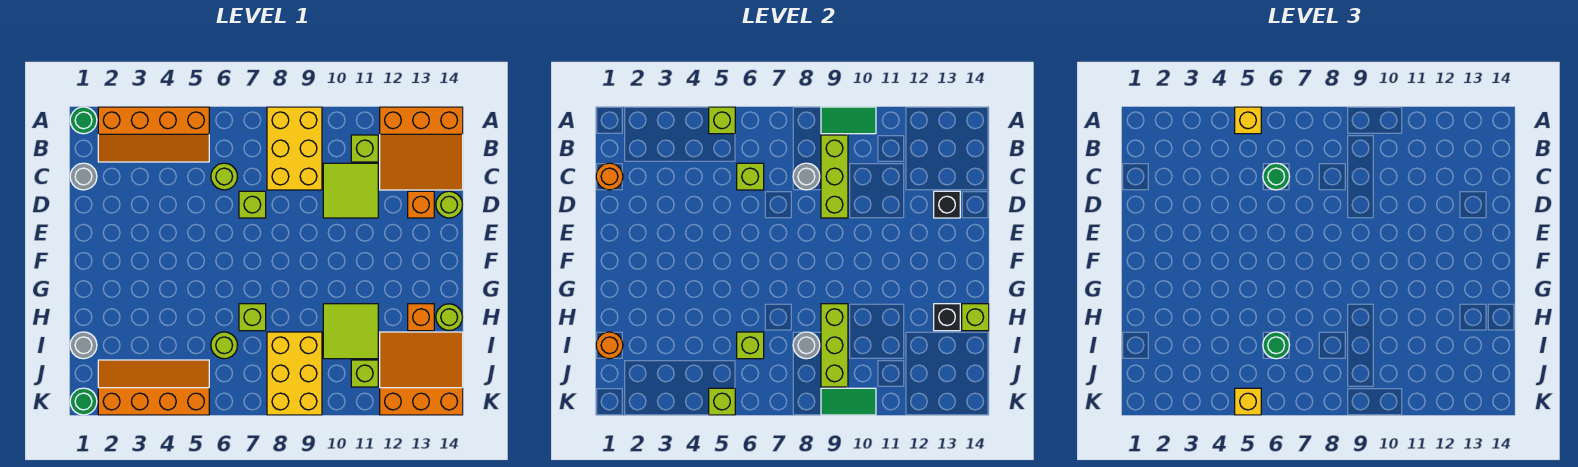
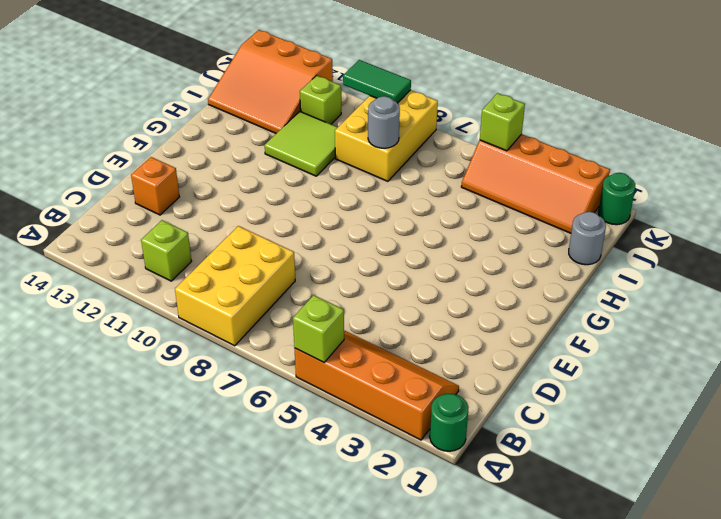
none -> orange 3x3 slope [380,107,463,190]
none -> grey 1x1 round brick [70,163,97,190]
none -> lime 1x1 round brick [211,163,238,190]
none -> lime 2x2 tile [323,163,378,218]

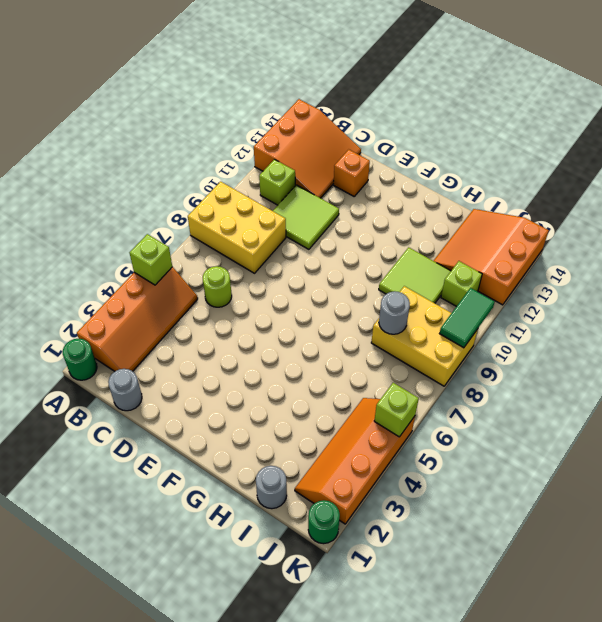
none -> lime 1x1 brick [239,191,266,218]
none -> lime 1x1 round brick [436,191,463,218]
none -> lime 1x1 brick [239,304,266,331]
none -> orange 1x1 brick [408,304,434,331]

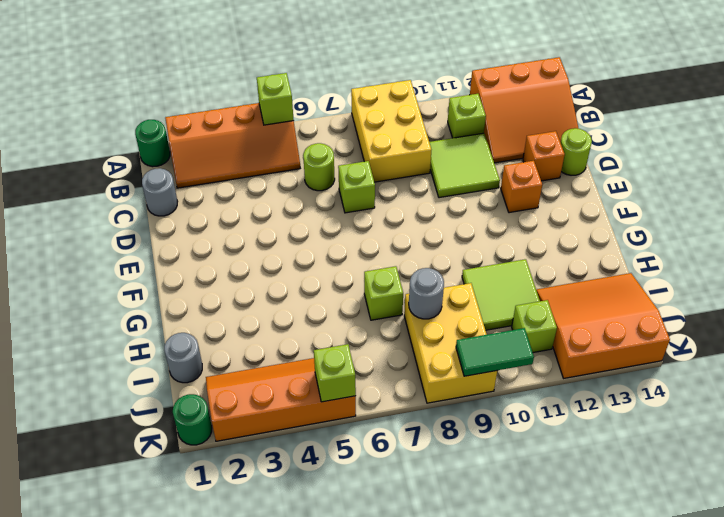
orange 1x1 brick [501,161,542,213] -> orange 1x1 brick moved to [408,304,434,331]
none -> lime 1x1 round brick [436,304,463,331]
none -> lime 1x1 round brick [211,332,238,359]
none -> green 1x2 tile [821,107,876,134]
none -> lime 1x3 brick [821,135,848,218]

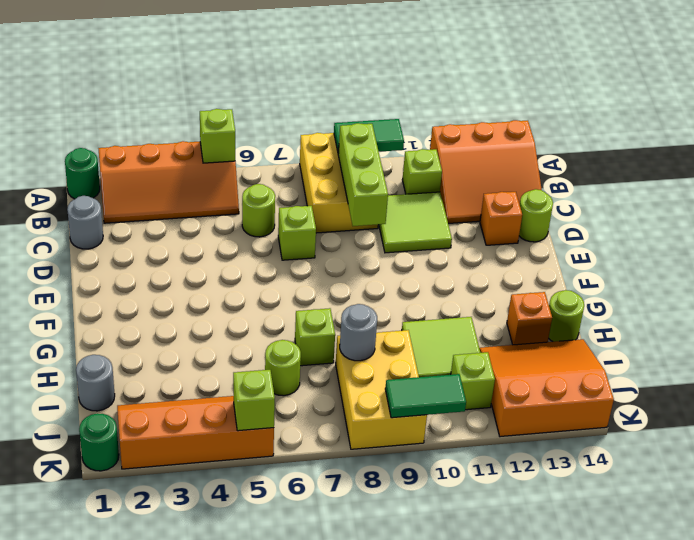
none -> orange 1x1 round brick [596,163,623,190]
none -> lime 1x1 brick [737,163,764,190]
none -> grey 1x1 round brick [793,163,820,190]
none -> black 1x1 brick [934,191,960,218]

